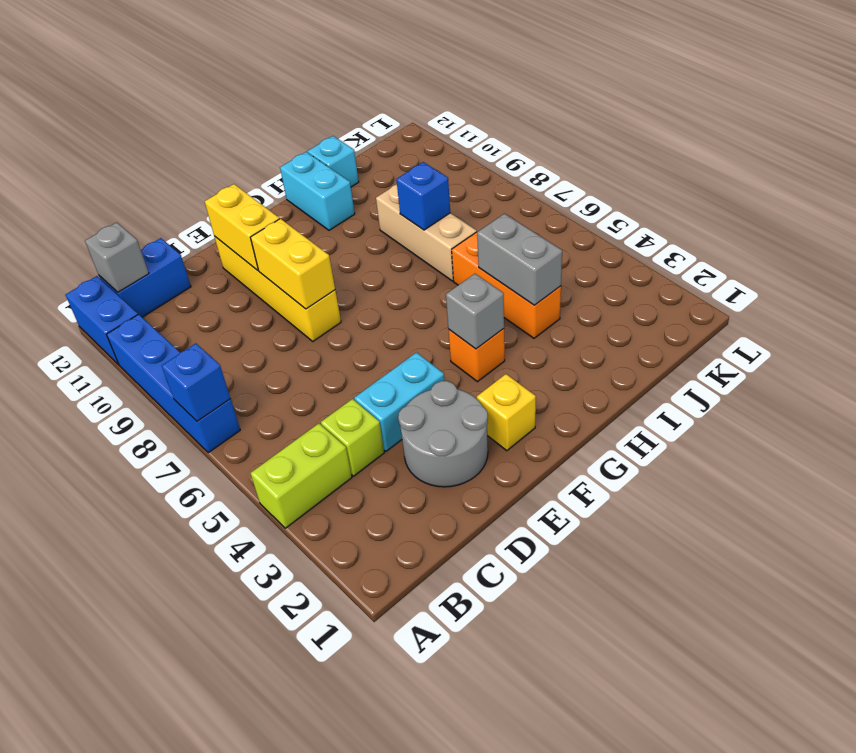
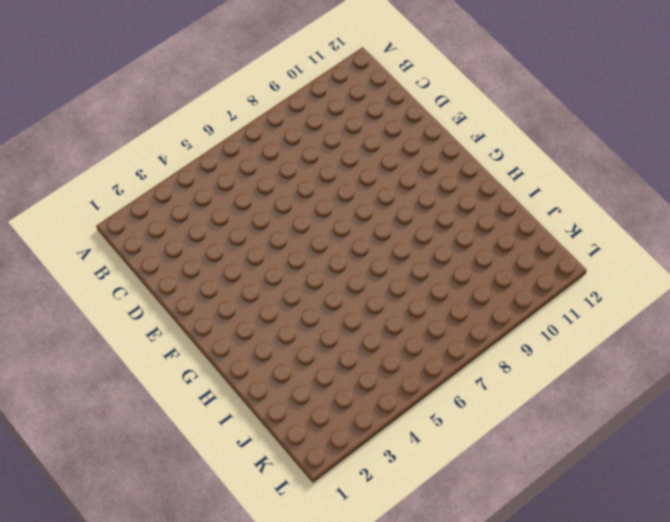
none -> lime 1x2 brick [251,423,352,528]
none -> blue 1x4 brick [107,314,240,453]
none -> blue 1x2 brick [66,276,138,365]

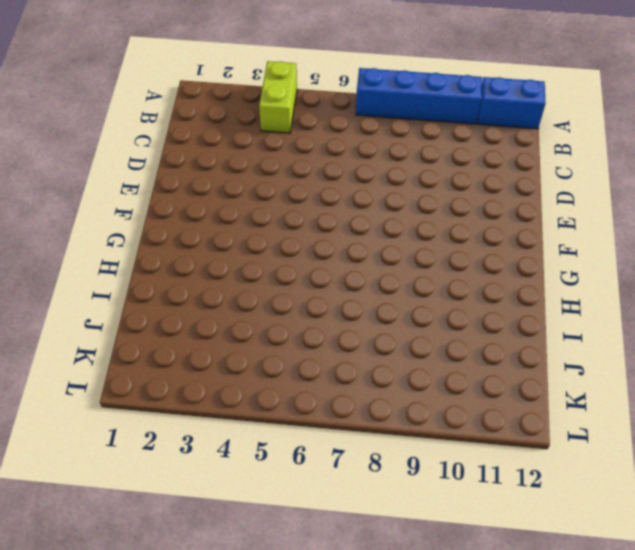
none -> blue 1x2 brick [99,238,191,317]
none -> lime 1x1 brick [321,399,384,476]
none -> grey 2x2 round brick [398,381,488,487]

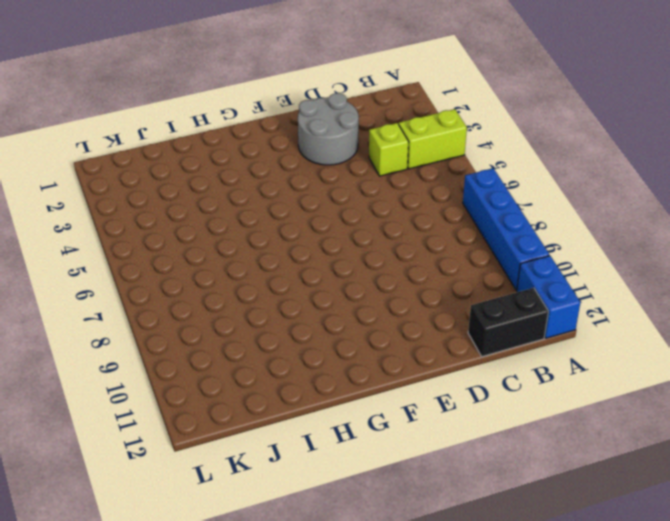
black 1x2 brick [468,288,548,357] -> blue 1x2 brick [99,238,191,317]
none -> cyan 1x2 brick [354,353,444,451]
none -> yellow 1x4 brick [214,236,341,341]
none -> yellow 1x1 brick [477,374,536,451]

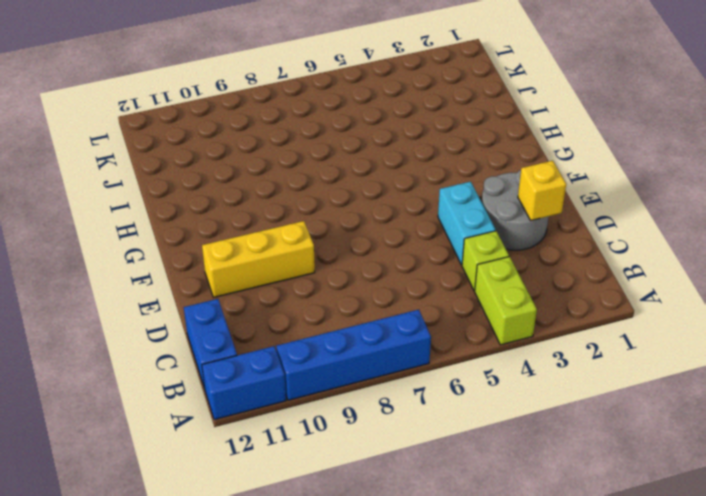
yellow 1x1 brick [518,161,566,221] -> yellow 1x1 brick moved to [477,374,536,451]
yellow 1x3 brick [202,221,315,297] -> yellow 1x4 brick [214,236,341,341]
none -> orange 1x1 brick [448,329,505,382]
none -> cyan 1x2 brick [280,152,355,230]
none -> orange 1x3 brick [452,231,561,338]

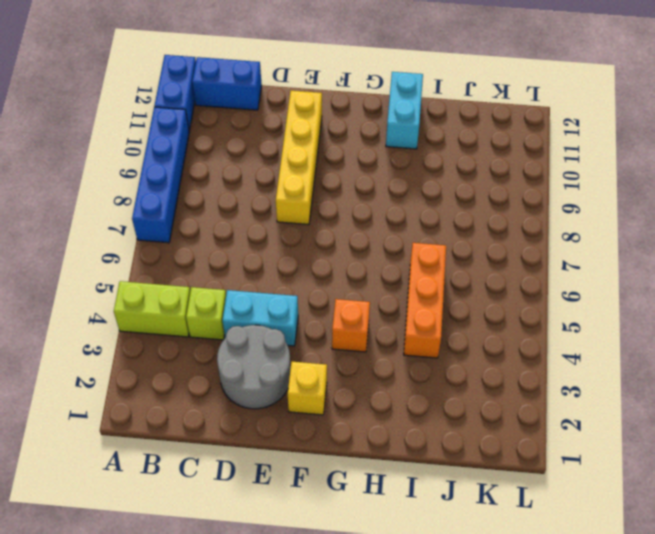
none -> tan 1x3 brick [376,184,477,281]
none -> cyan 1x1 brick [308,136,359,187]
none -> blue 1x1 brick [162,343,230,421]

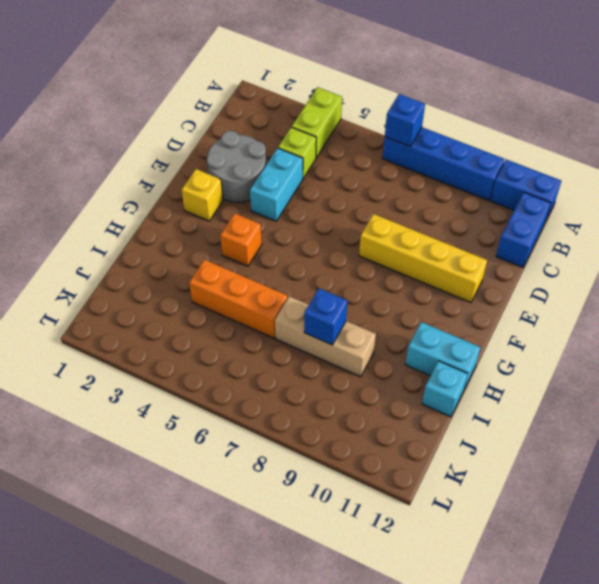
none -> grey 1x1 brick [85,222,149,292]
none -> yellow 1x2 brick [251,219,335,309]
none -> yellow 1x2 brick [205,184,279,270]

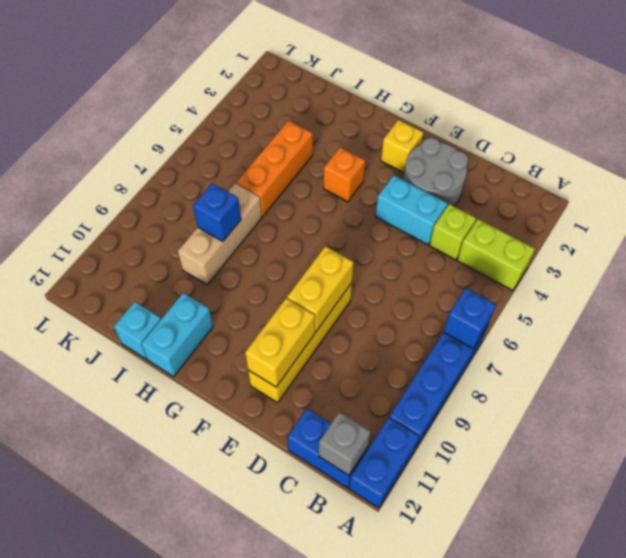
none -> grey 1x1 brick [446,274,504,349]
none -> grey 1x2 brick [477,214,562,305]

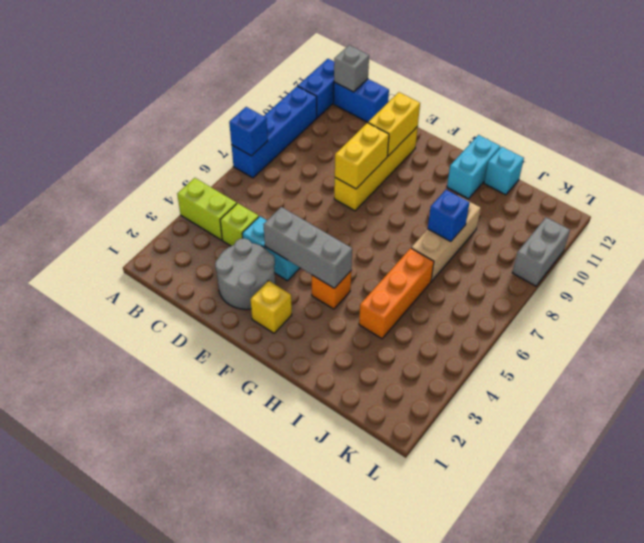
grey 1x3 brick [263,207,352,288] -> grey 1x1 brick [446,274,504,349]
grey 1x2 brick [512,217,570,286] -> grey 1x2 brick moved to [477,214,562,305]

